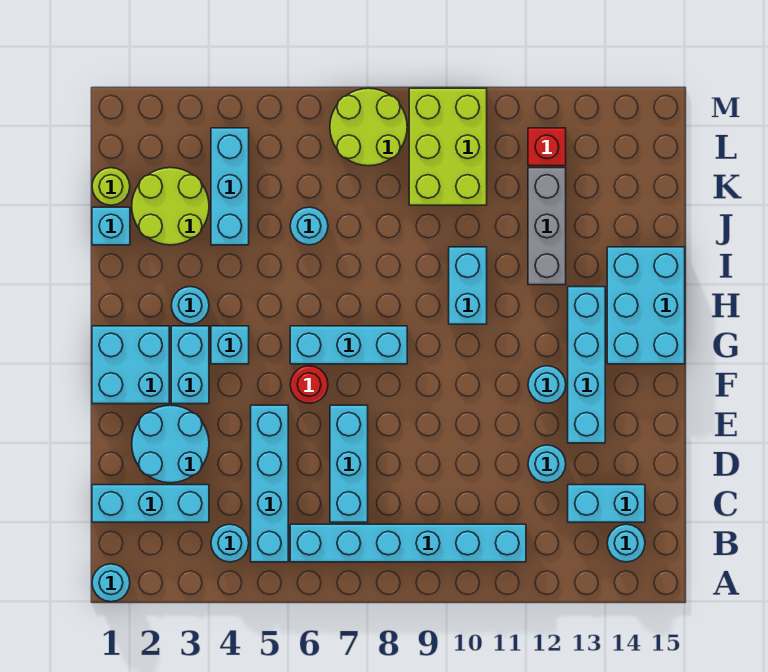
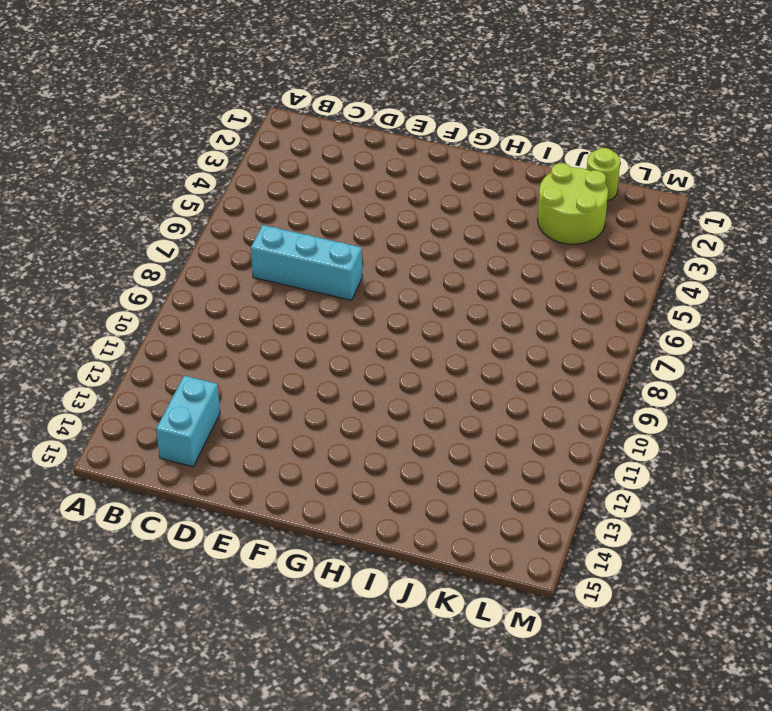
none -> cyan 1x1 round brick [92,564,130,602]
none -> cyan 1x1 round brick [211,524,249,562]
none -> cyan 1x4 brick [251,405,288,562]

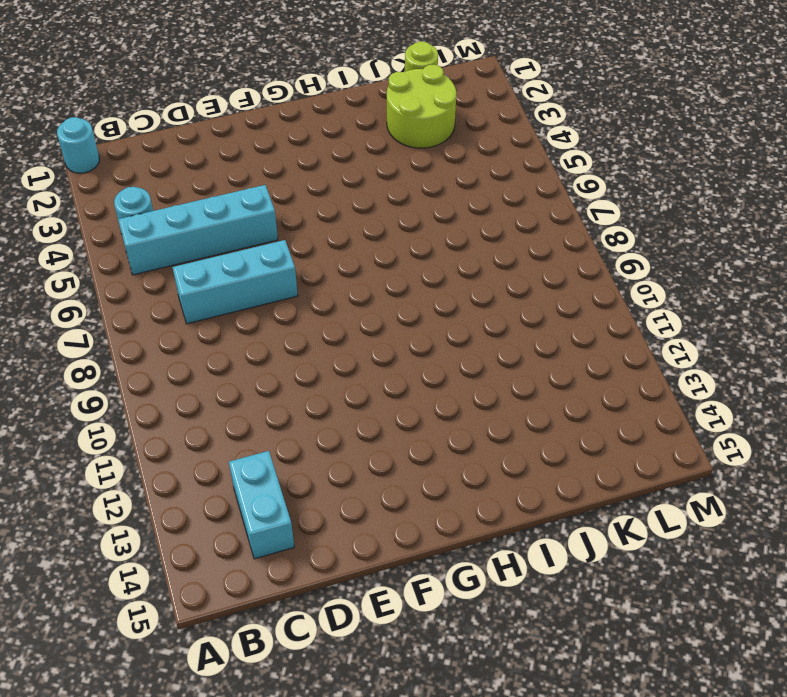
none -> cyan 1x6 brick [290,524,526,562]
none -> cyan 1x1 round brick [607,524,645,562]
none -> cyan 1x3 brick [92,485,209,522]

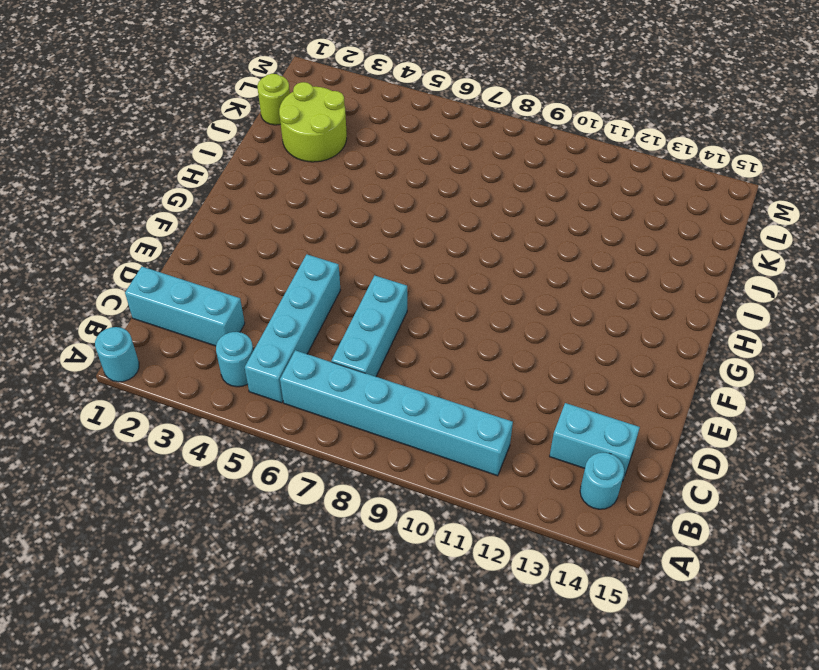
none -> cyan 2x2 round brick [132,405,209,483]
none -> cyan 1x1 round brick [528,445,566,483]
none -> cyan 1x4 brick [568,287,605,443]

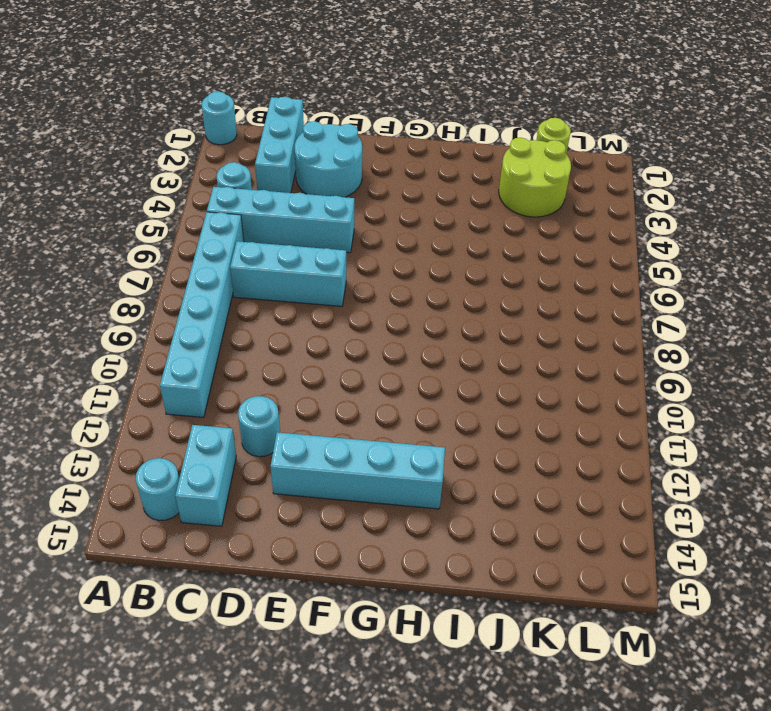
none -> cyan 2x2 brick [92,326,169,404]
none -> cyan 1x2 brick [171,326,209,404]
none -> red 1x1 round brick [290,366,328,403]

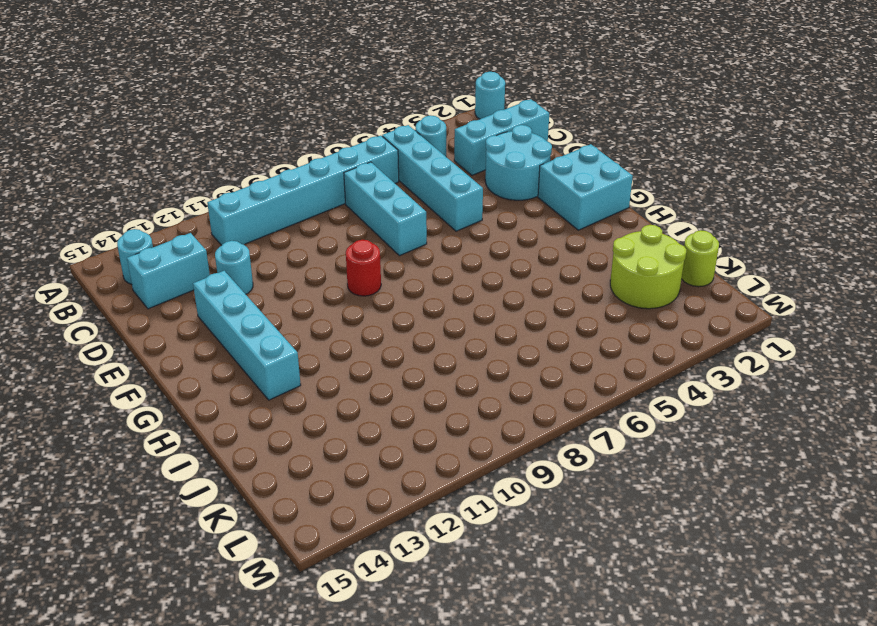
red 1x1 round brick [346,240,381,296] -> red 1x1 round brick moved to [290,366,328,403]
none -> cyan 1x2 brick [171,326,209,404]
none -> cyan 1x1 round brick [528,366,566,403]
none -> cyan 1x1 brick [211,326,249,364]

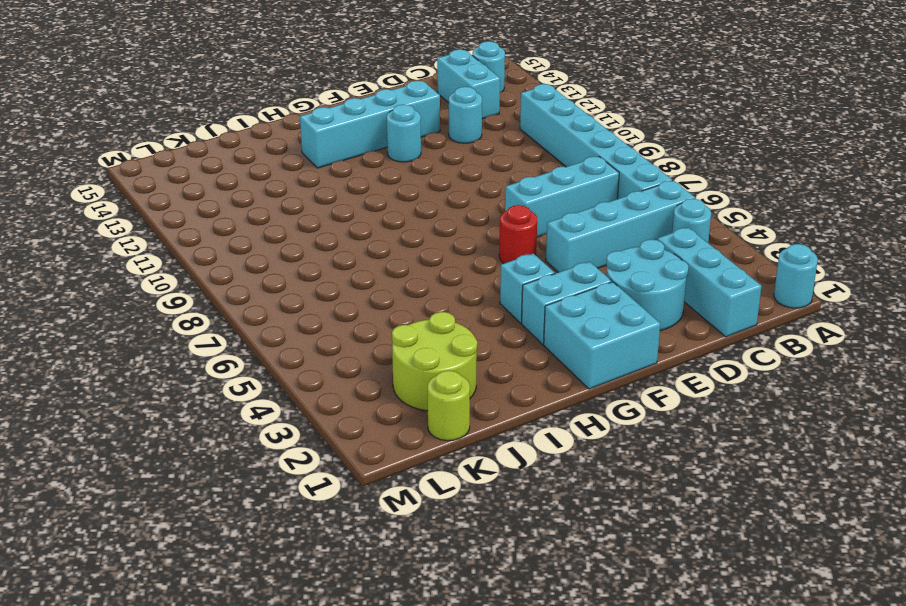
none -> cyan 1x3 brick [290,326,407,364]
none -> cyan 2x3 brick [607,247,685,364]
none -> cyan 1x1 round brick [171,287,209,324]

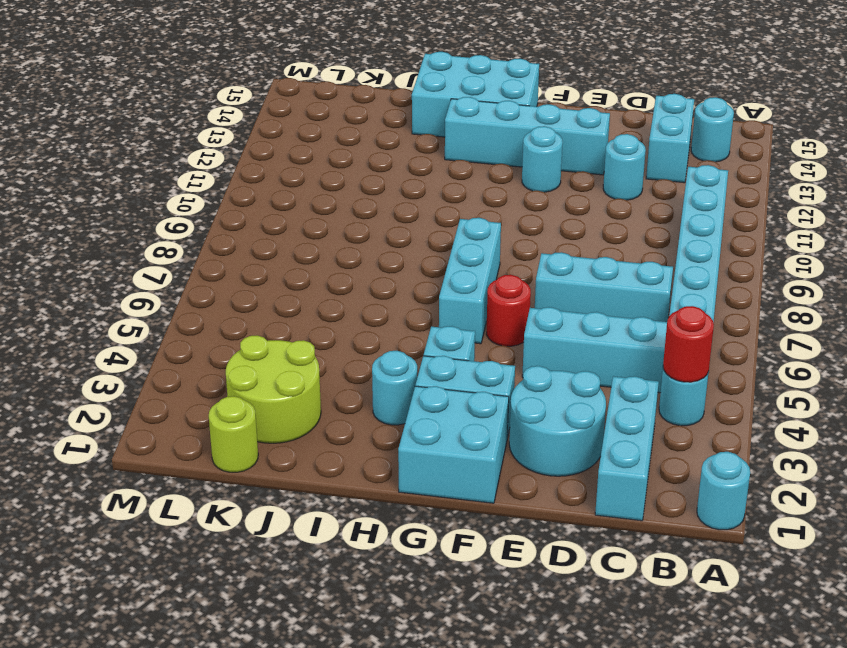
red 1x1 round brick [663,306,714,382] -> none
none -> cyan 1x2 brick [449,247,487,324]
none -> grey 1x3 brick [528,168,566,285]
none -> cyan 1x1 brick [92,207,130,245]

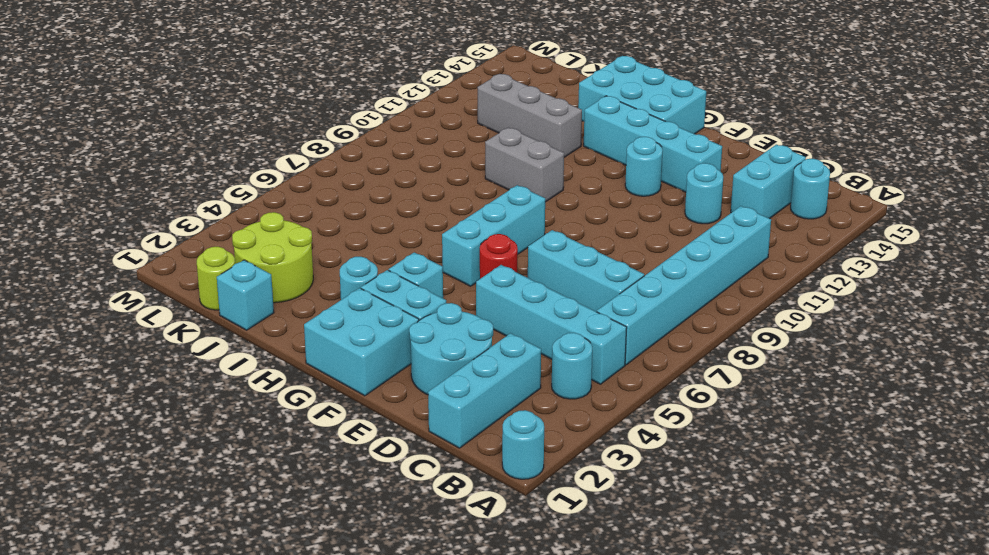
grey 1x2 brick [485,127,564,202] -> cyan 1x2 brick [449,247,487,324]
none -> cyan 1x3 brick [211,128,249,245]
none -> cyan 1x1 round brick [290,207,328,245]
none -> lime 2x3 brick [409,88,487,205]

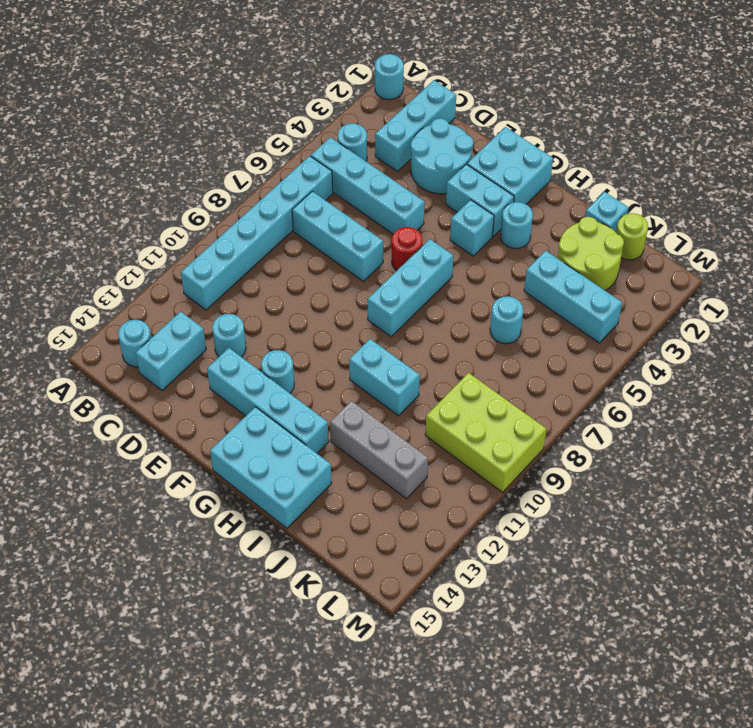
none -> lime 2x2 round brick [330,88,407,166]
none -> red 1x1 brick [528,128,566,166]

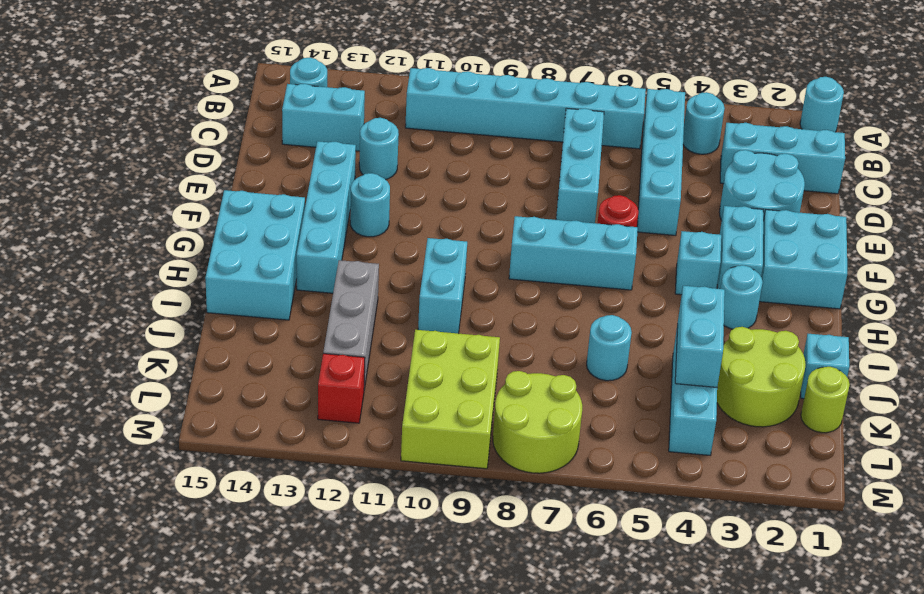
cyan 1x2 brick [675,286,725,387] -> none

